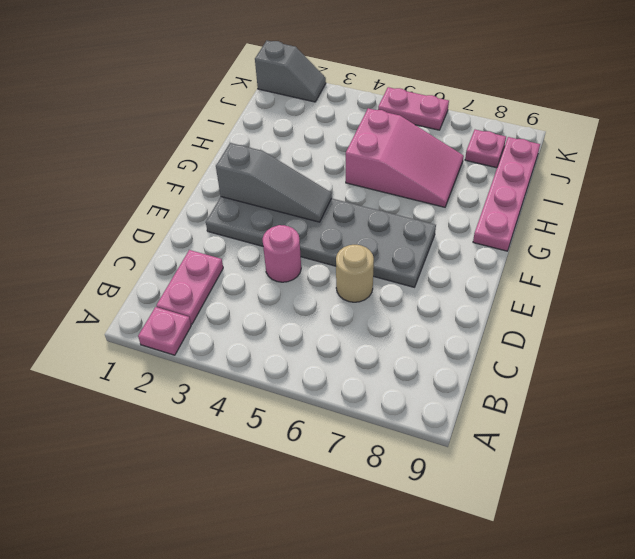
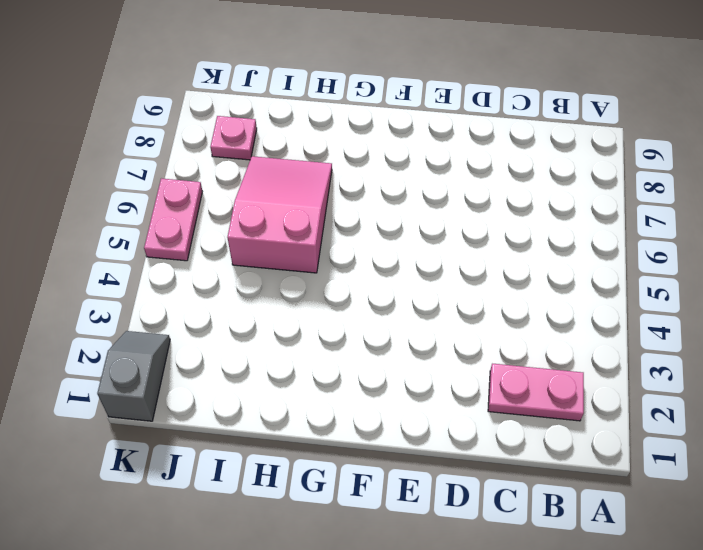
none -> pink 1x1 plate [138,307,191,355]
none -> pink 1x1 round brick [263,225,301,282]

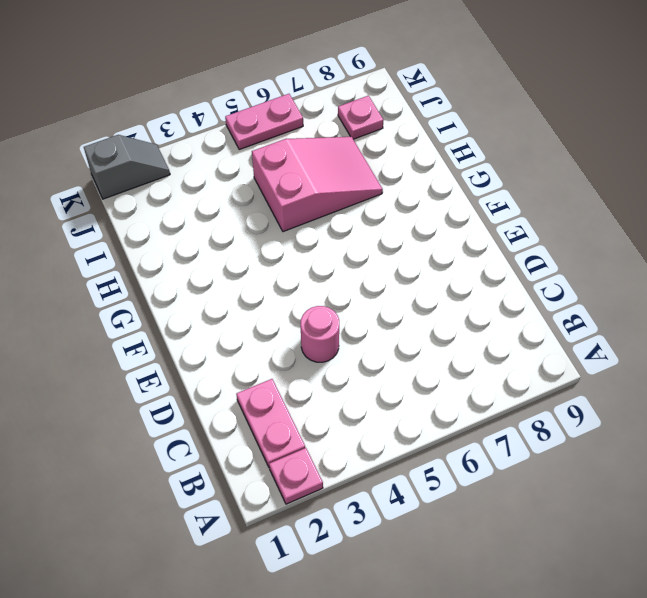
none -> tan 1x1 round brick [336,245,374,302]
none -> grey 2x6 plate [206,197,436,287]

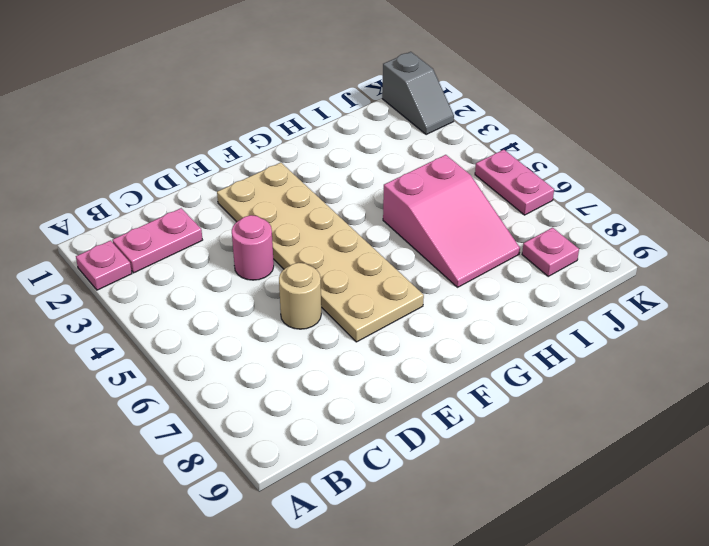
tan 2x6 plate [217,163,424,342] -> grey 2x6 plate [206,197,436,287]
none -> pink 1x4 plate [473,137,540,251]
none -> grey 1x3 slope [216,143,332,222]

